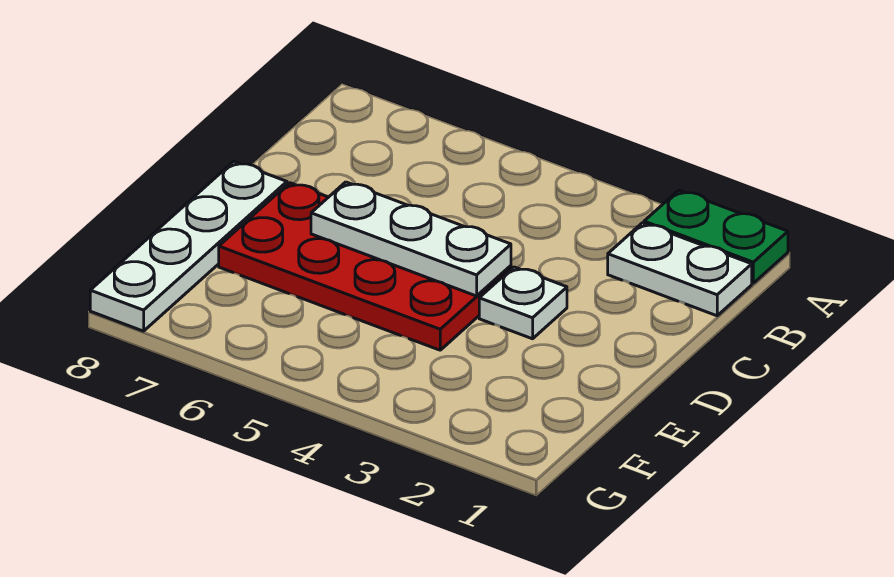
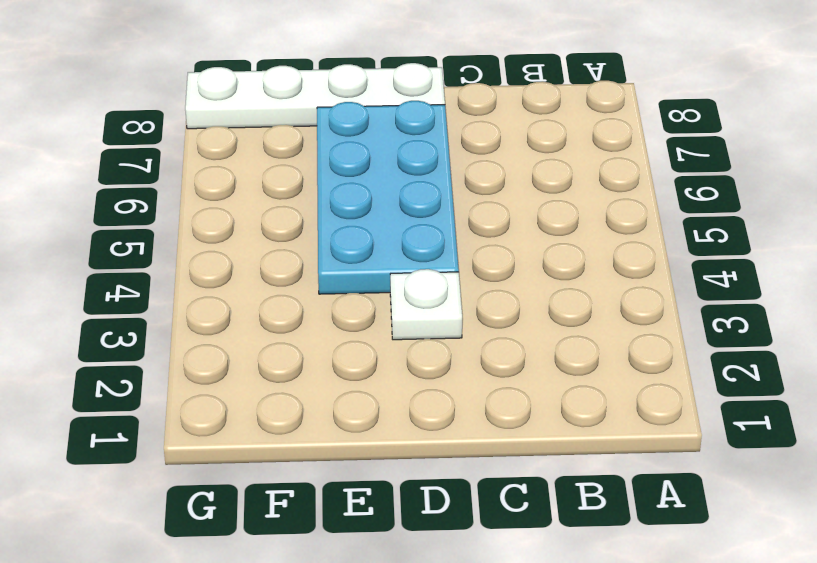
cyan 2x4 plate [317,101,459,294] -> red 2x4 plate [219,183,511,350]
none -> green 1x2 plate [644,190,788,283]
none -> white 1x2 plate [608,223,752,316]

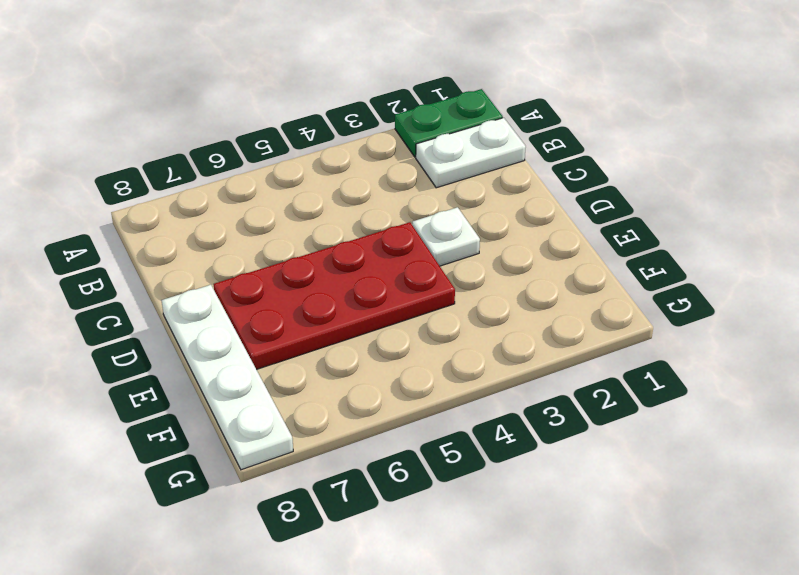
none -> white 1x3 plate [311,182,511,296]

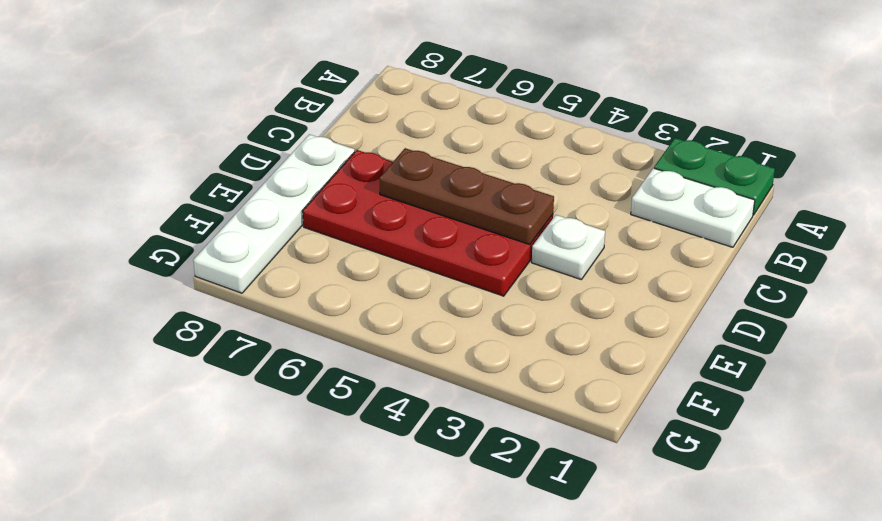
brown 1x3 plate [379,148,554,244] -> white 1x3 plate [311,182,511,296]

